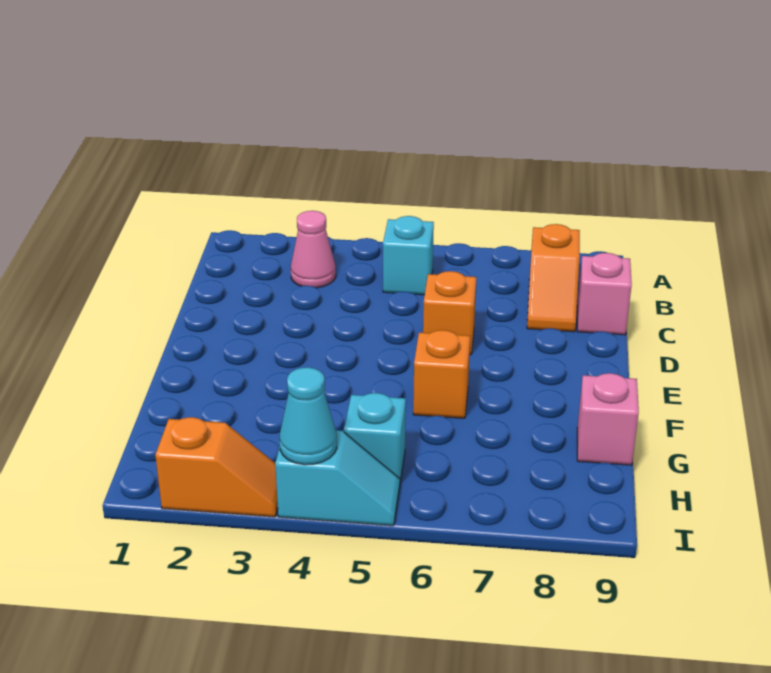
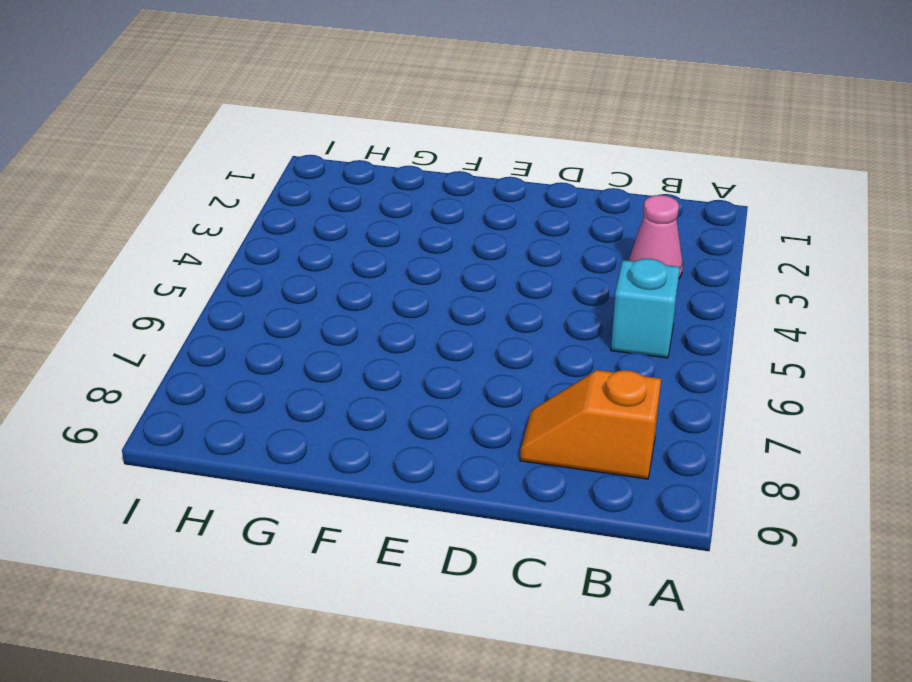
none -> pink 1x1 brick [577,253,632,335]
none -> orange 1x1 brick [423,271,476,355]

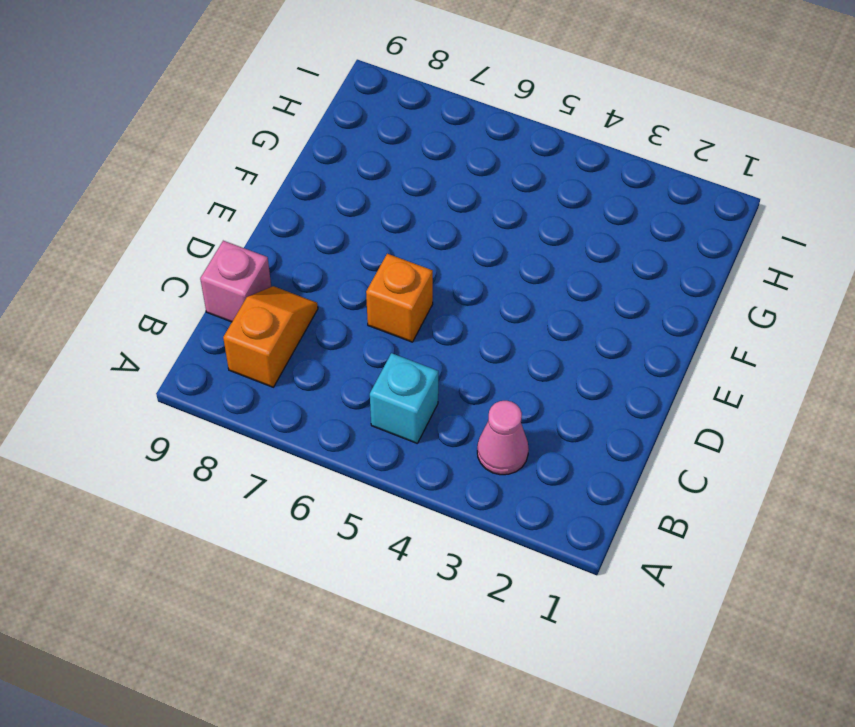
none -> orange 1x1 brick [413,330,470,418]
none -> pink 1x1 brick [577,373,639,465]

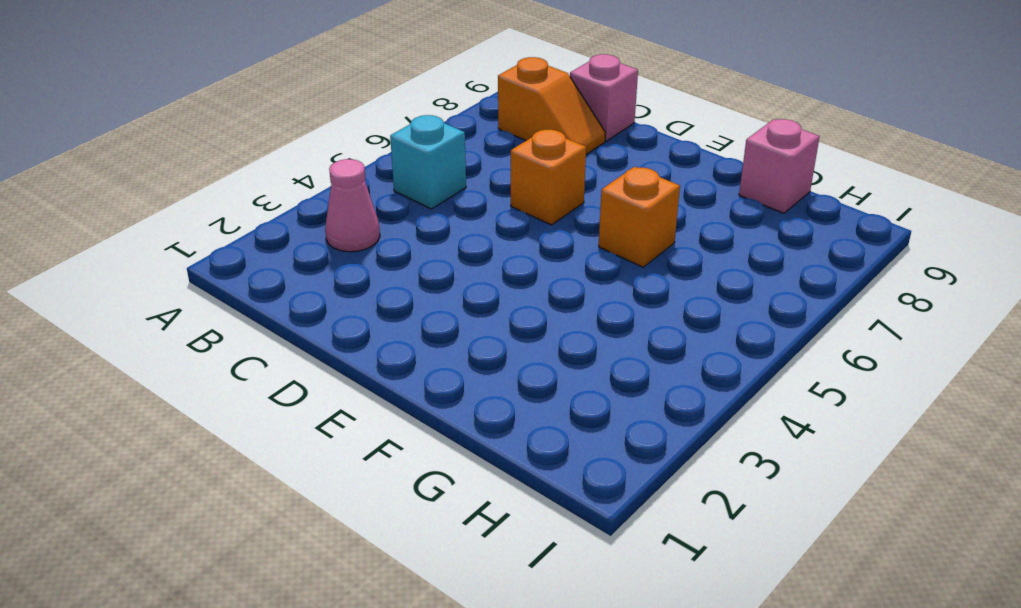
none -> cyan 1x1 brick [344,393,406,482]
none -> orange 1x2 slope [155,417,278,517]

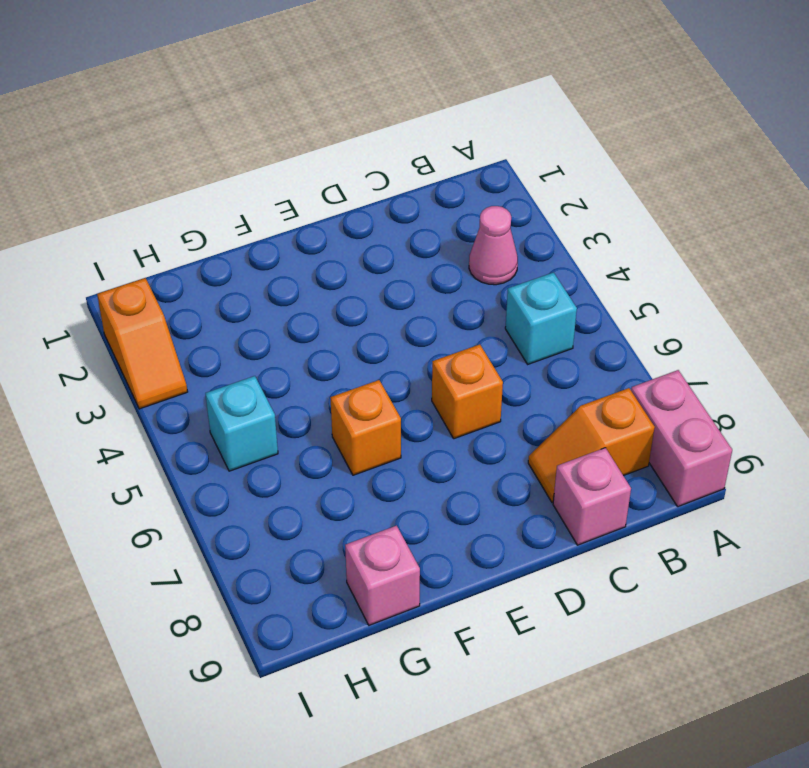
pink 1x2 brick [631,370,732,507] -> none
none -> cyan 1x2 slope [275,430,400,526]
none -> cyan 1x1 cone [280,367,337,465]

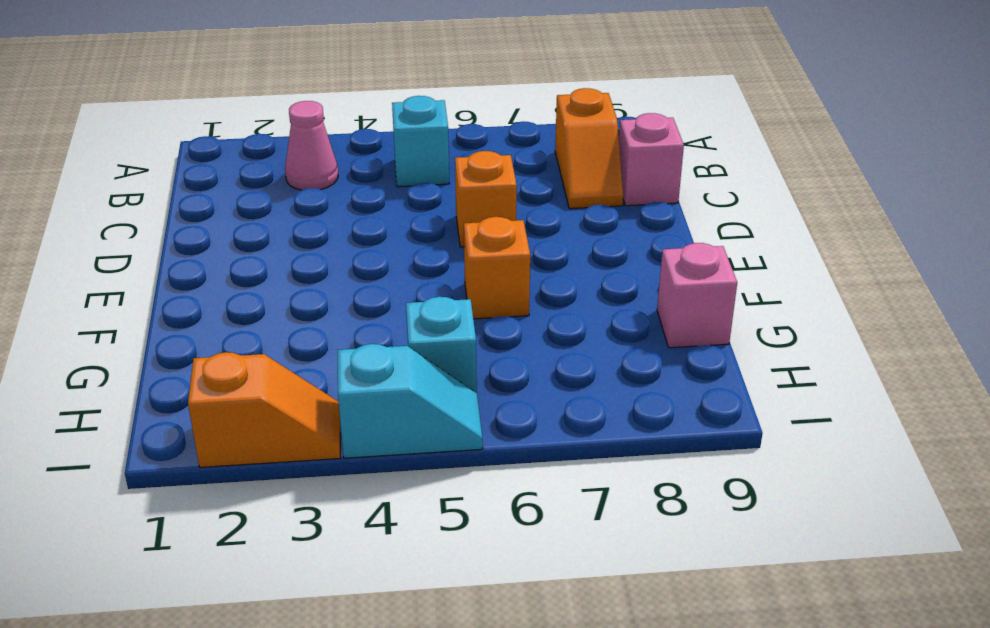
none -> cyan 1x1 cone [280,367,337,465]

